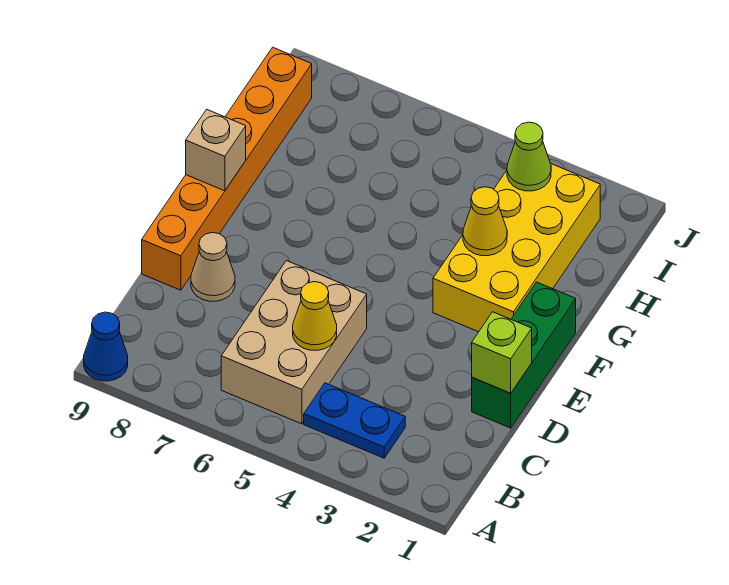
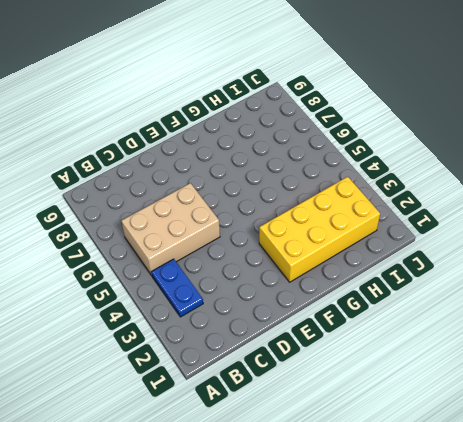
none -> blue 1x1 cone [84,312,128,381]
none -> green 1x3 brick [472,282,576,428]
none -> tan 1x1 cone [191,233,235,301]

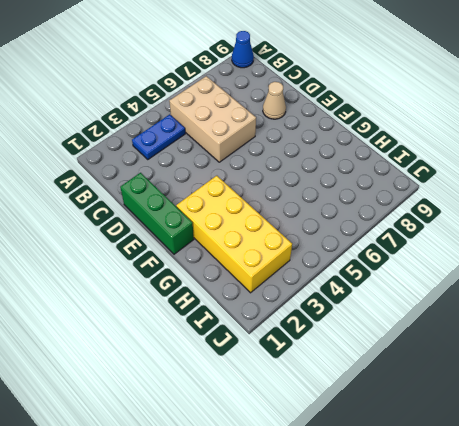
none -> orange 1x6 brick [142,47,312,290]
none -> yellow 1x1 cone [293,282,337,350]
none -> lime 1x1 brick [472,312,532,393]

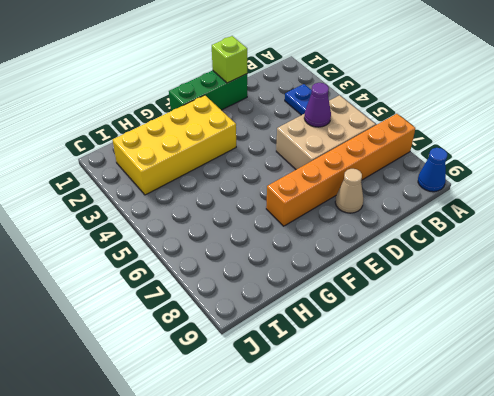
orange 1x6 brick [266,114,415,226] -> orange 1x6 brick moved to [142,47,312,290]
purple 1x1 cone [304,83,331,127] -> yellow 1x1 cone [293,282,337,350]
none -> tan 1x1 brick [186,109,246,191]
none -> yellow 1x1 cone [463,187,507,256]
none -> lime 1x1 cone [507,122,551,191]

